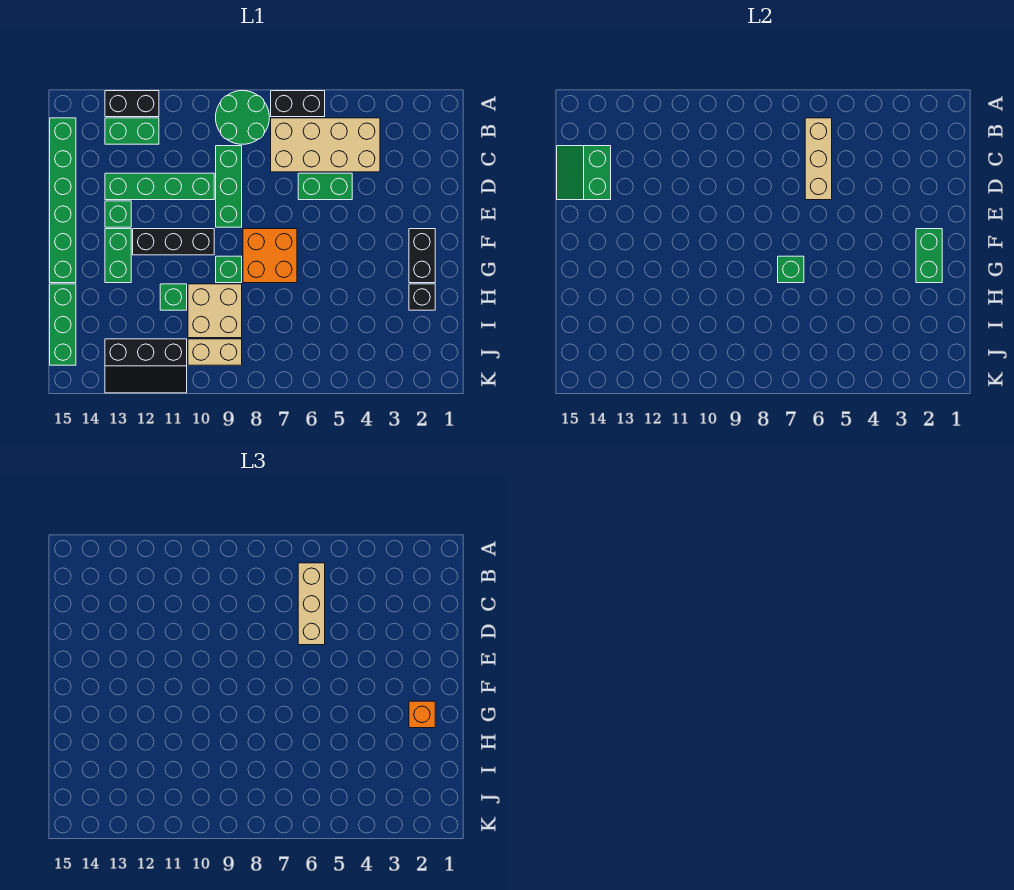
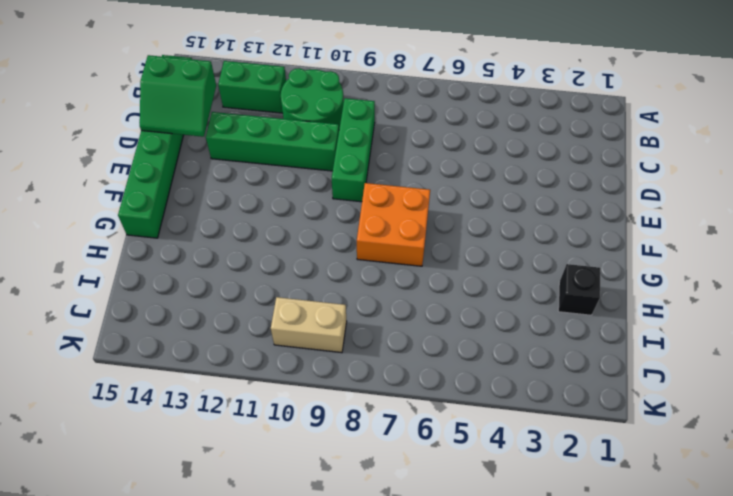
green 2x2 round brick [281,68,344,129] -> green 2x2 round brick moved to [216,91,269,144]
green 2x2 slope [140,55,216,137] -> green 2x2 slope turned to [557,146,611,200]
none -> black 1x2 brick [271,91,325,117]
none -> black 1x2 brick [105,91,159,117]
none -> tan 2x4 brick [271,118,380,172]

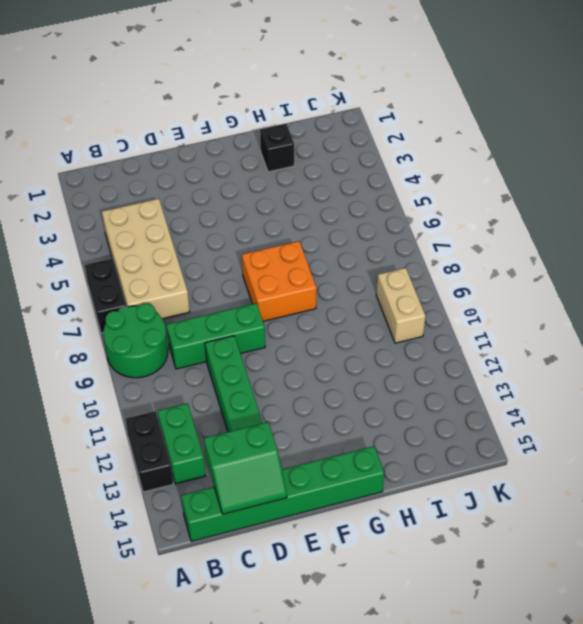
none -> green 1x2 brick [298,173,352,200]
none -> green 1x1 brick [105,201,131,227]
none -> black 1x2 brick [409,229,435,283]

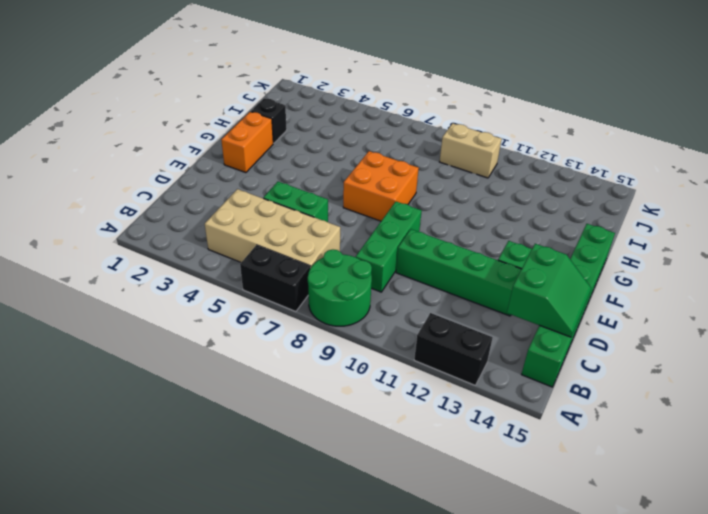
orange 1x2 brick [221,112,273,173] -> black 1x2 brick [409,229,435,283]
none -> green 1x2 brick [105,118,159,144]
none -> black 1x3 brick [133,229,214,255]
none -> green 1x2 brick [105,229,131,283]

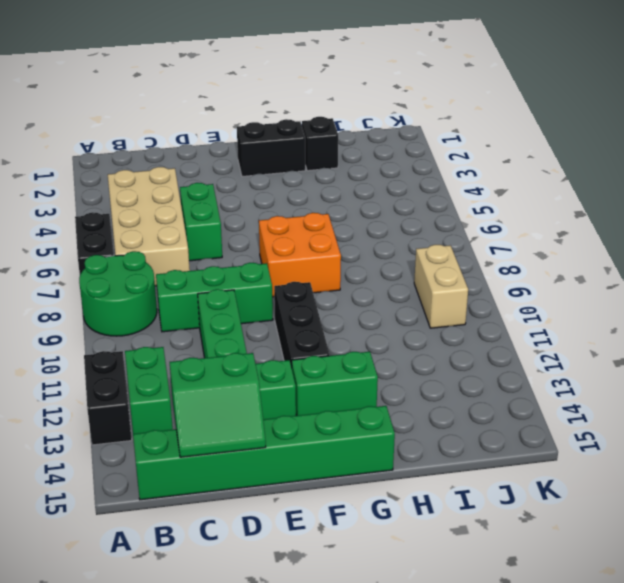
none -> green 1x1 brick [216,256,242,283]
none -> tan 2x2 brick [188,284,242,338]
none -> green 1x1 brick [160,284,187,310]

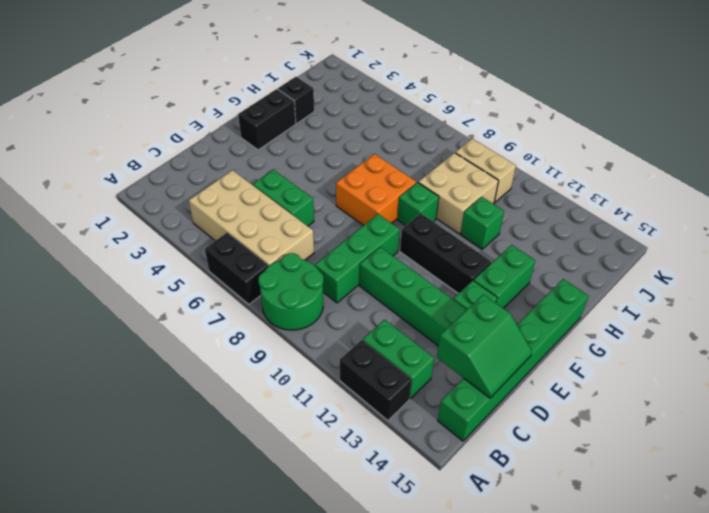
none -> green 1x3 brick [50,284,76,365]
none -> black 2x3 slope [105,339,187,393]
none -> tan 1x3 brick [805,118,832,200]

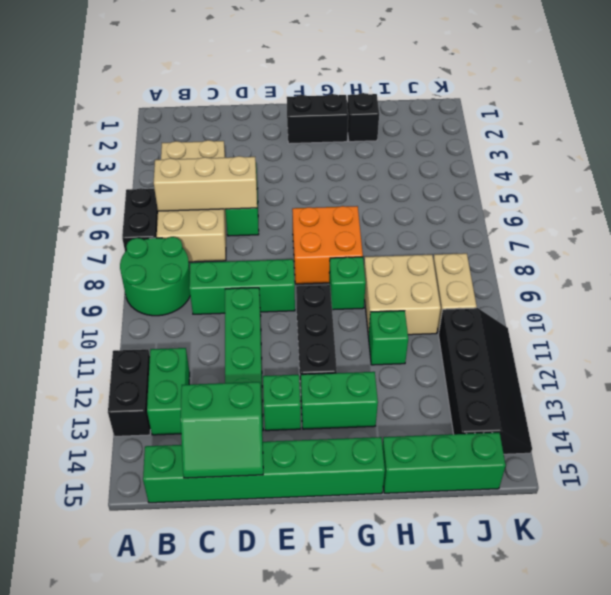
black 2x4 slope [439,308,532,454] -> black 2x3 slope [105,339,187,393]
none -> green 1x2 brick [916,229,942,283]
none -> green 1x1 brick [778,256,804,283]
none -> tan 1x3 brick [298,563,325,645]

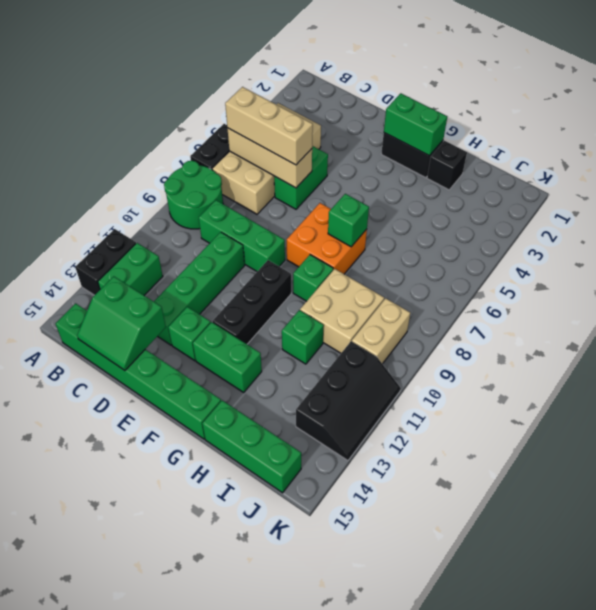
none -> orange 1x1 brick [409,701,435,728]

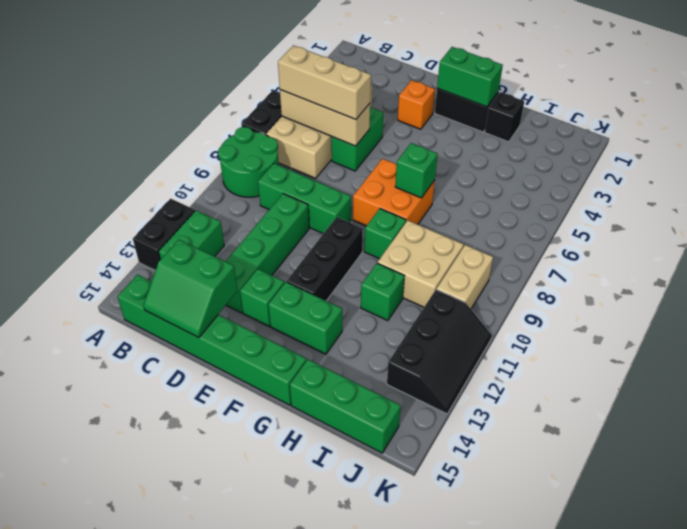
orange 1x1 brick [398,80,435,129] -> orange 1x1 brick moved to [409,701,435,728]

